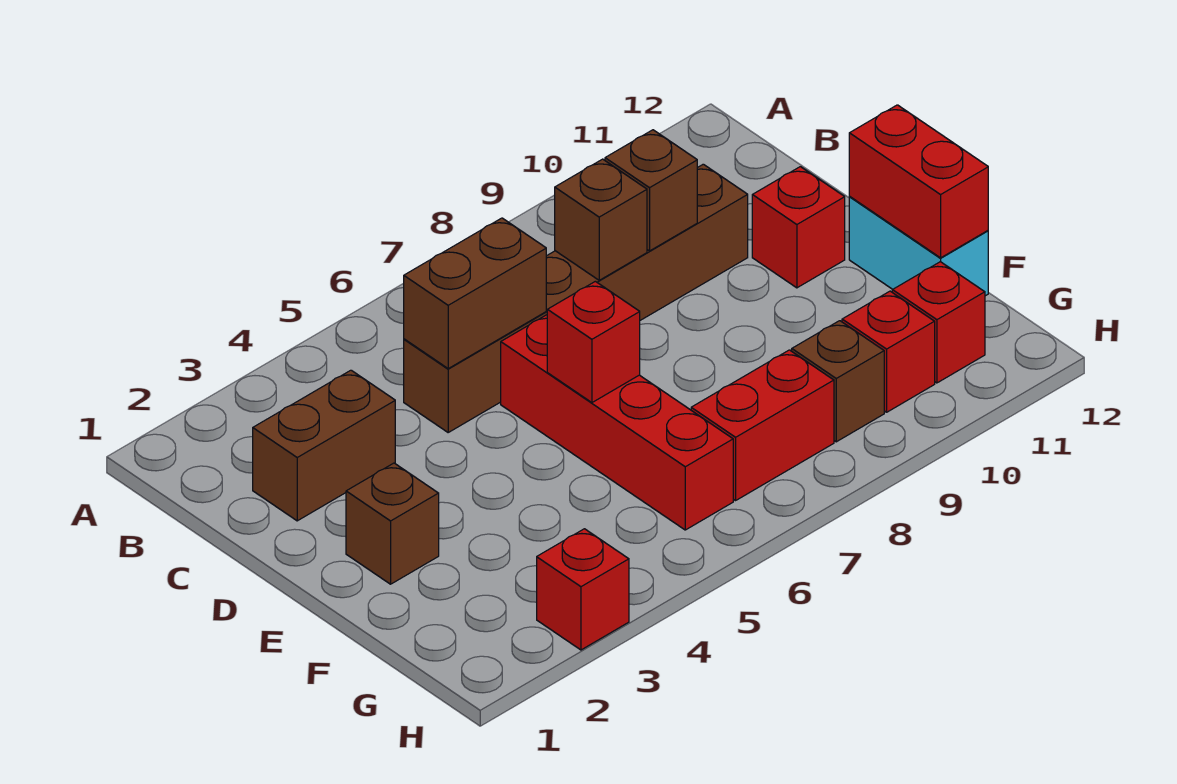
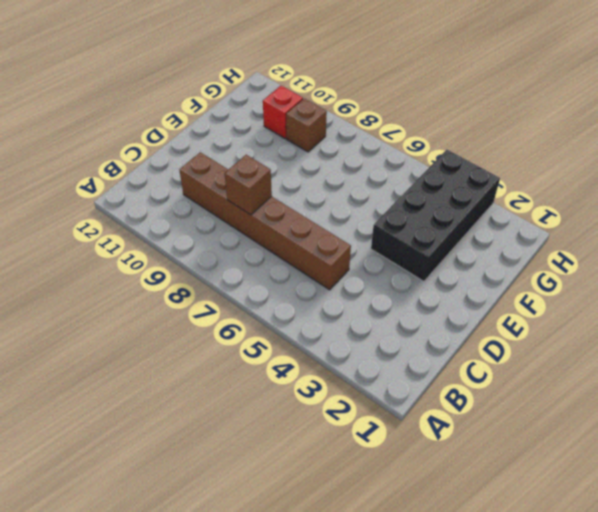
black 2x4 brick [371,150,500,281] -> red 1x1 brick [537,529,629,650]
none -> brown 1x2 brick [253,370,395,521]
none -> red 1x4 brick [501,315,733,530]
none -> red 1x1 brick [752,167,845,288]

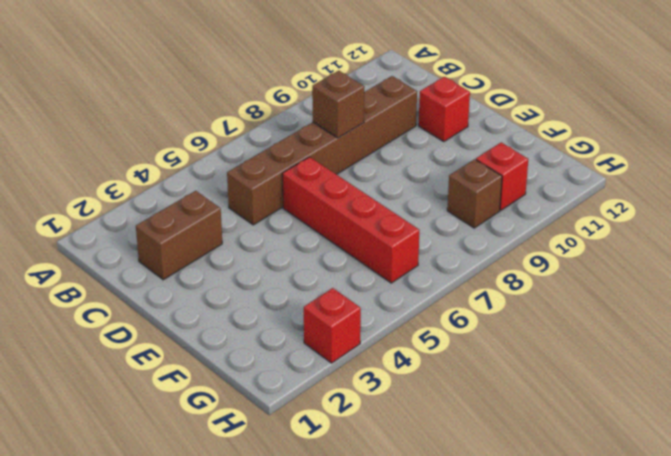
none -> brown 1x1 brick [346,463,439,584]
none -> cyan 1x2 brick [849,197,988,296]
none -> red 1x2 brick [691,350,834,501]

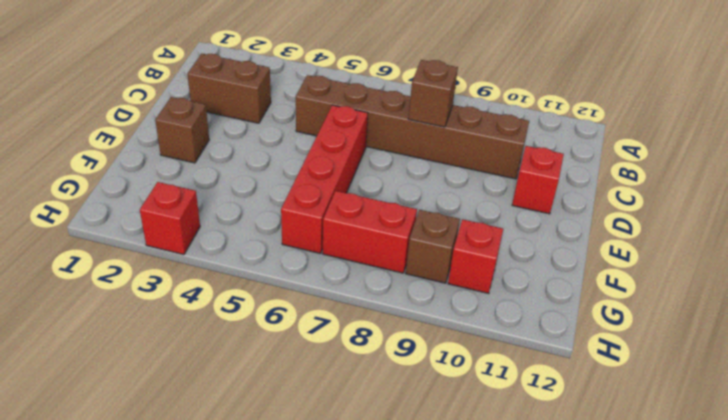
none -> cyan 1x2 brick [849,197,988,296]
none -> red 1x1 brick [892,262,985,383]
none -> brown 1x2 brick [404,218,546,368]

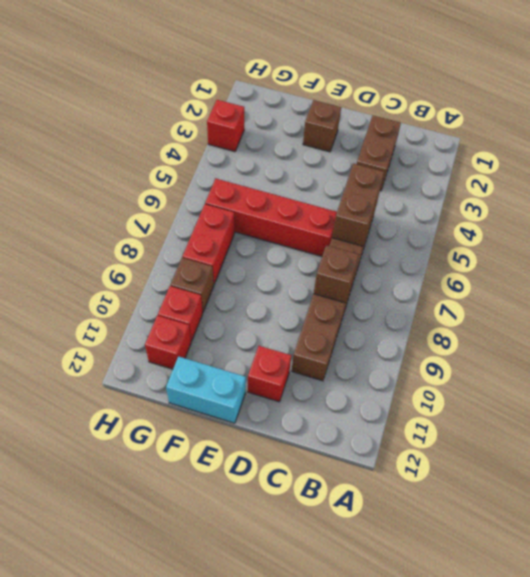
none -> brown 1x1 brick [605,130,697,251]
none -> red 1x1 brick [547,281,640,403]
none -> red 1x2 brick [849,105,988,258]

